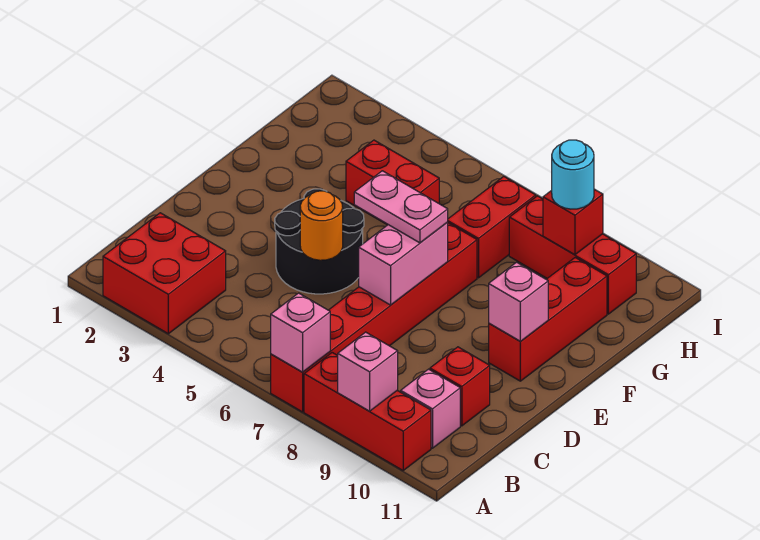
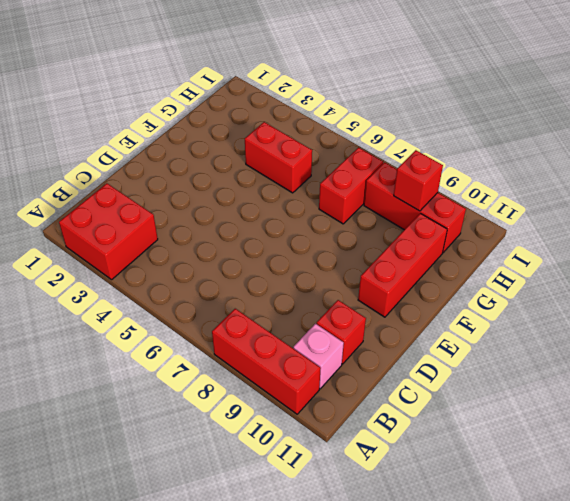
none -> red 1x6 brick [271,223,477,412]
none -> black 2x2 round brick [275,189,364,294]
none -> pink 1x1 brick [271,293,330,372]

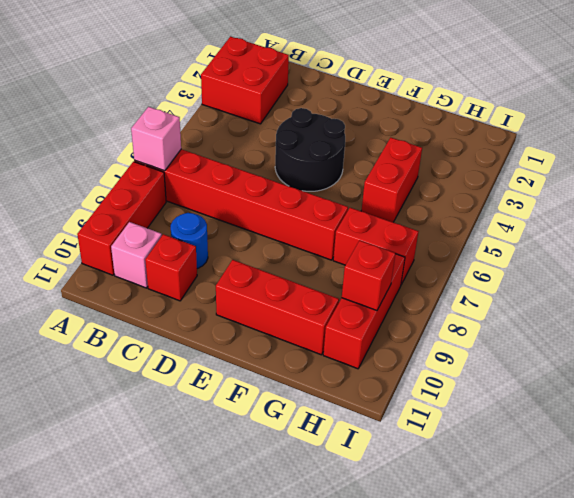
blue 1x1 round brick [171,213,208,269] -> none
none -> pink 1x1 brick [338,332,398,411]
none -> orange 1x1 round brick [300,191,343,260]
none -> pink 1x2 brick [359,222,448,305]

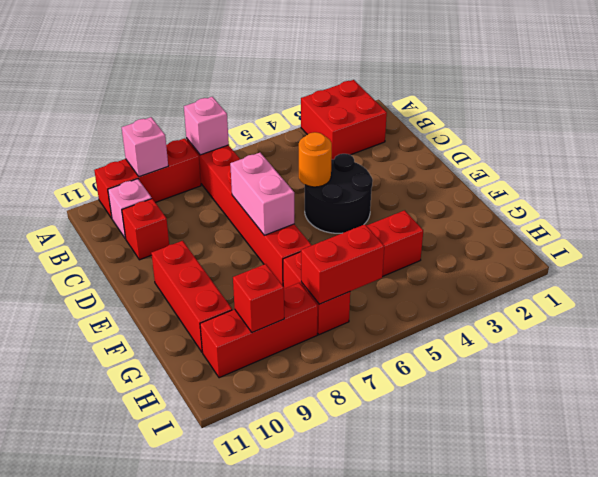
red 1x2 brick [301,224,384,304] -> none
none -> pink 1x1 brick [489,262,548,342]
none -> pink 1x2 plate [354,171,448,243]
none -> cyan 1x1 round brick [552,140,594,209]

